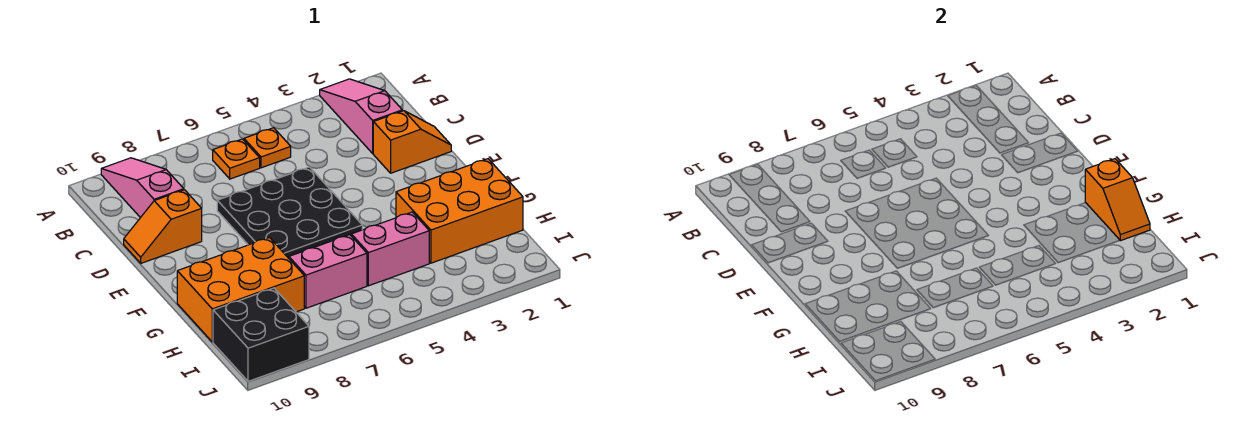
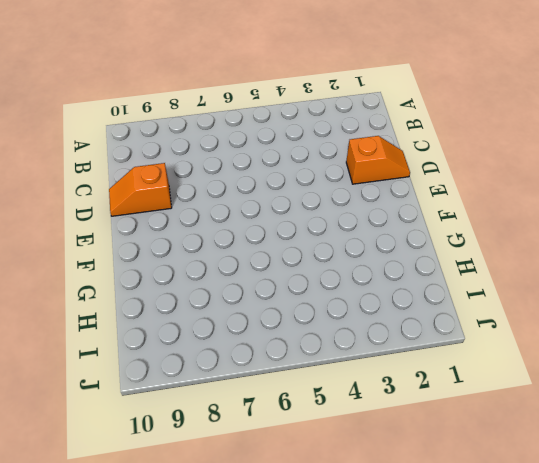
none -> pink 1x3 slope [320,79,402,153]
none -> pink 1x3 slope [101,158,184,218]
none -> orange 1x1 plate [244,128,291,168]

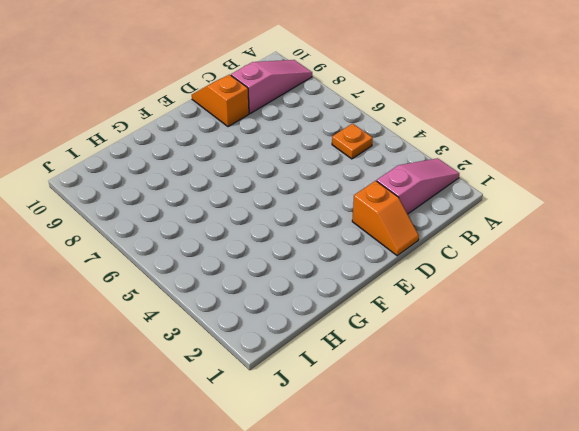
none -> orange 1x1 plate [213,139,260,179]
none -> black 3x3 plate [217,167,362,258]
none -> orange 2x3 brick [396,159,523,263]

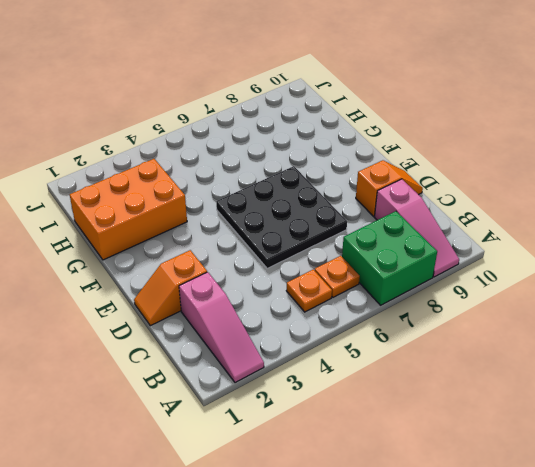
green 2x2 brick [342,211,437,305] -> none
none -> orange 2x3 brick [177,238,304,342]
none -> pink 1x2 brick [351,212,429,286]
none -> pink 1x2 brick [289,235,367,308]

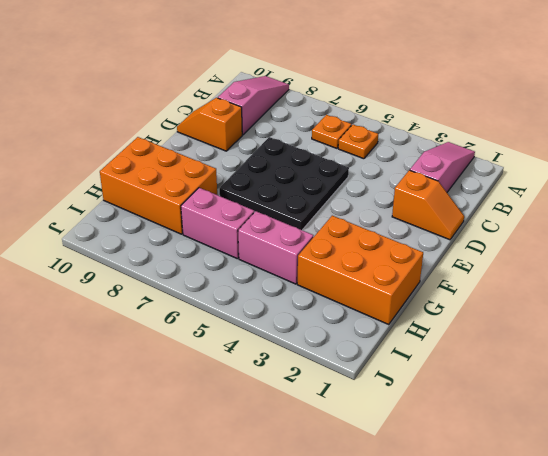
none -> black 2x2 brick [213,288,309,381]
none -> orange 1x2 slope [1085,159,1150,241]

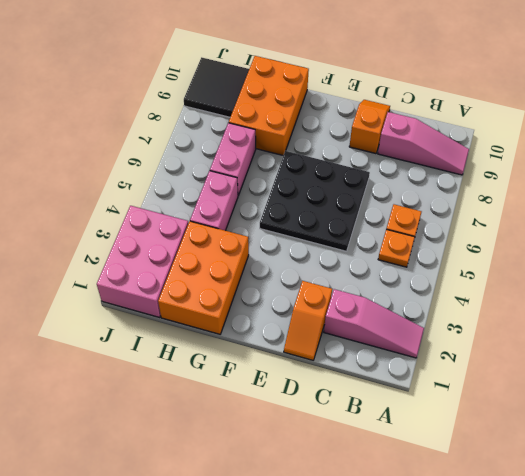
pink 2x3 brick [97,206,188,317] -> none
black 2x2 tile [184,57,249,117] -> black 2x2 brick [213,288,309,381]
none -> orange 1x2 slope [1085,159,1150,241]

